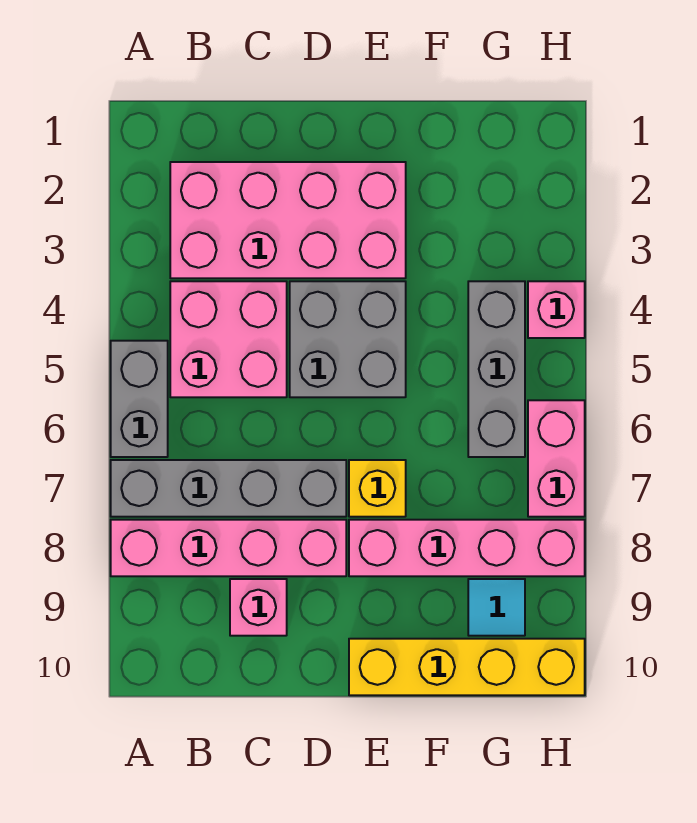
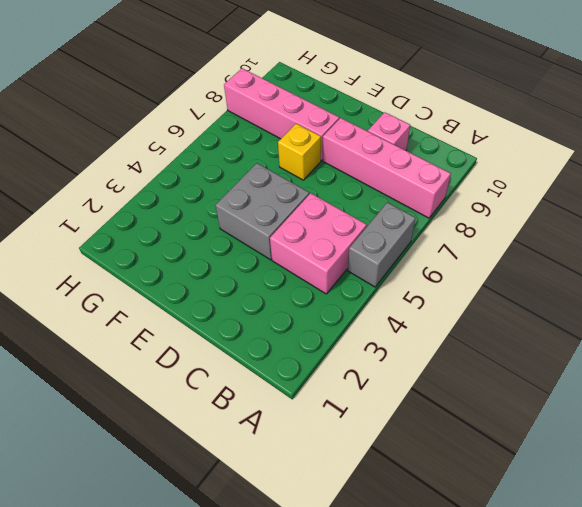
none -> grey 1x4 brick [111,460,346,517]
none -> pink 2x4 brick [170,162,406,278]
none -> yellow 1x4 brick [349,639,585,695]

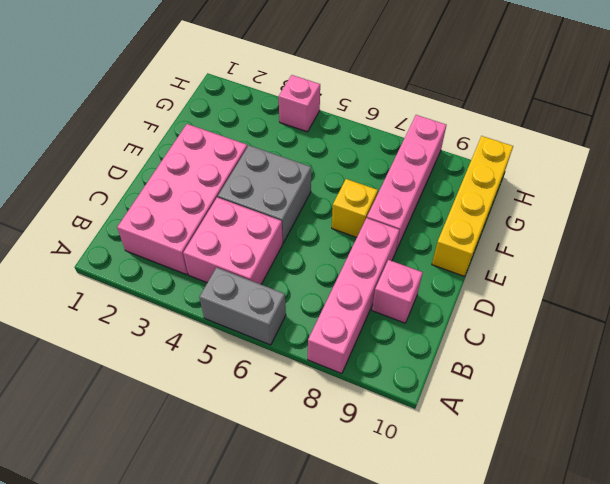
none -> grey 1x4 brick [111,460,346,517]
none -> grey 1x3 brick [468,281,525,457]
none -> cyan 1x1 tile [468,579,525,636]

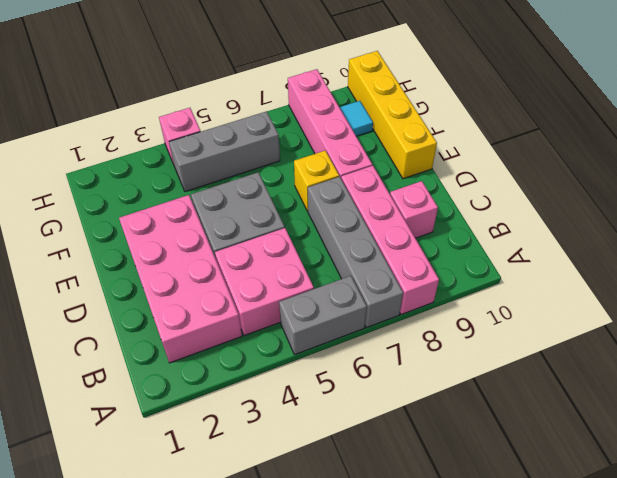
none -> pink 1x2 brick [528,400,585,517]

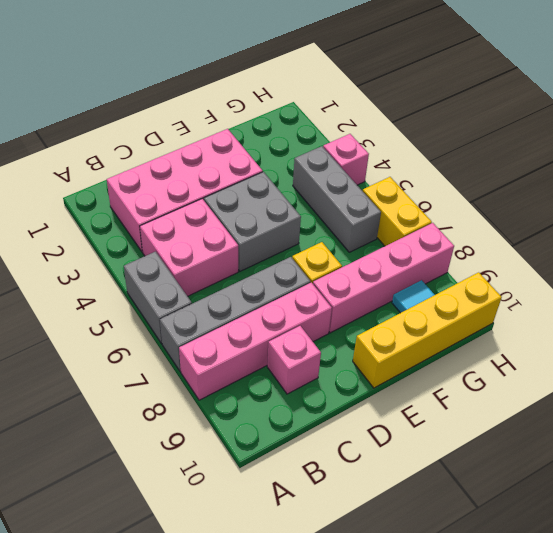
yellow 1x2 brick [363,177,432,246] -> pink 1x2 brick [528,400,585,517]

